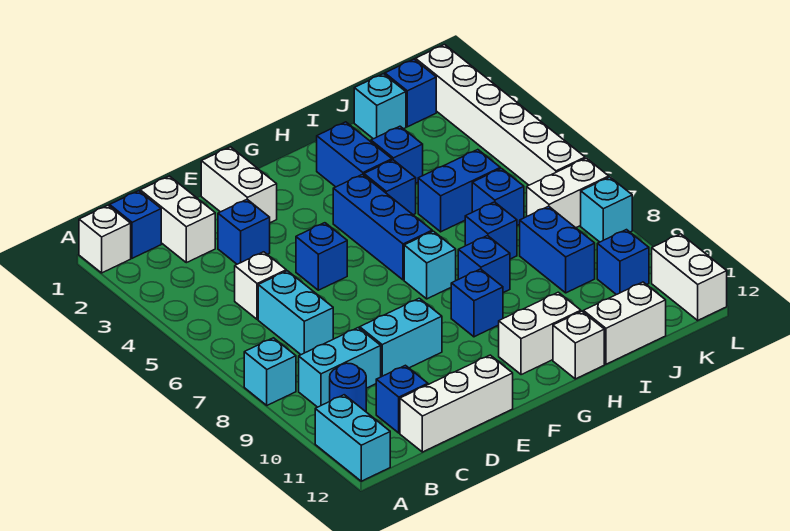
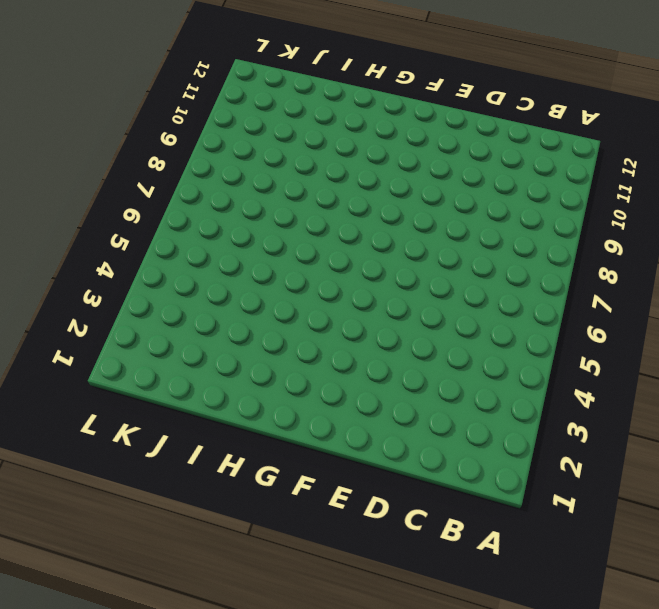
none -> white 1x1 brick [79,205,131,273]
none -> cyan 1x1 brick [244,338,296,405]
none -> cyan 1x2 brick [315,395,390,481]
none -> blue 1x1 brick [110,191,161,258]

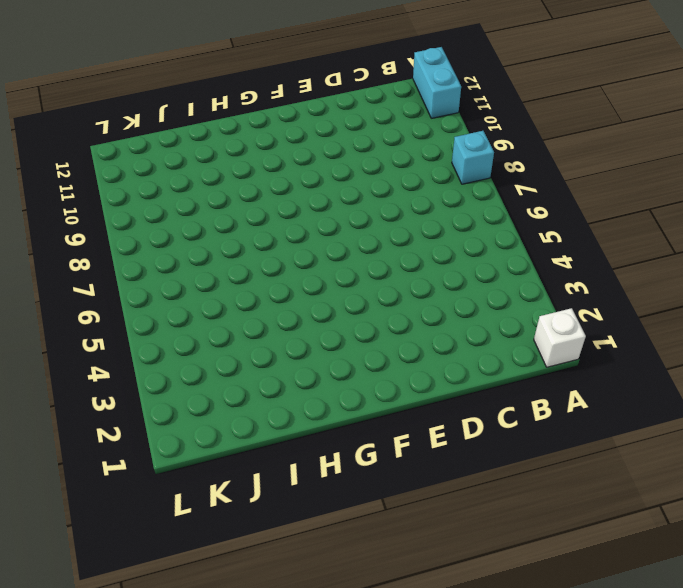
none -> blue 1x1 brick [110,191,161,258]
none -> cyan 1x2 brick [299,328,381,407]
none -> blue 1x1 round brick [330,363,366,412]
none -> white 1x2 brick [140,176,215,263]

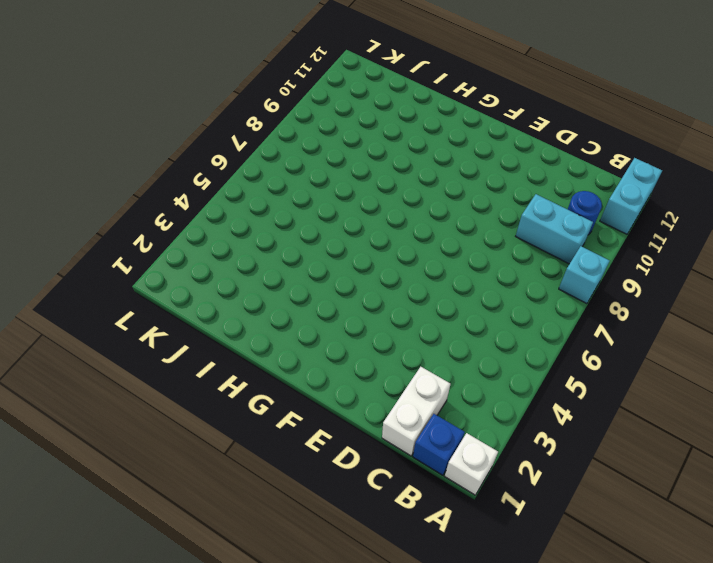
none -> white 1x1 brick [235,252,286,320]
none -> cyan 1x2 brick [258,271,333,355]
none -> blue 1x1 brick [376,365,428,433]
none -> white 1x3 brick [400,355,513,452]

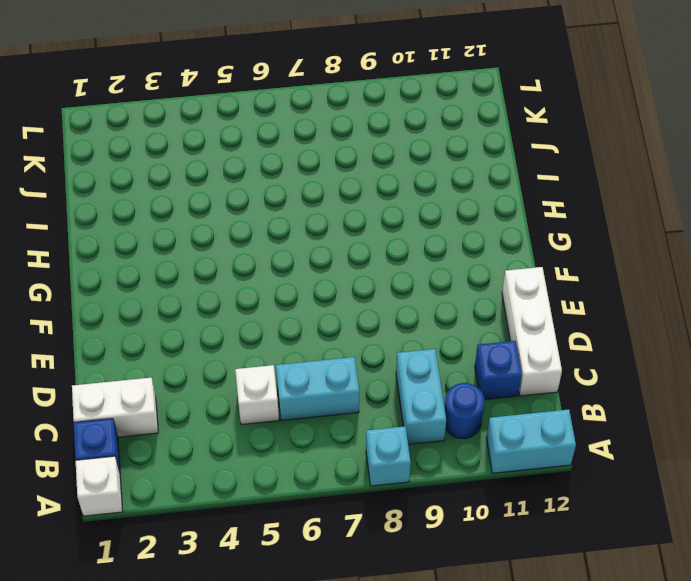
none -> blue 1x1 brick [218,199,270,264]
none -> cyan 1x2 brick [360,298,442,377]
none -> white 1x2 brick [201,147,277,223]
none -> blue 1x1 brick [296,223,347,290]

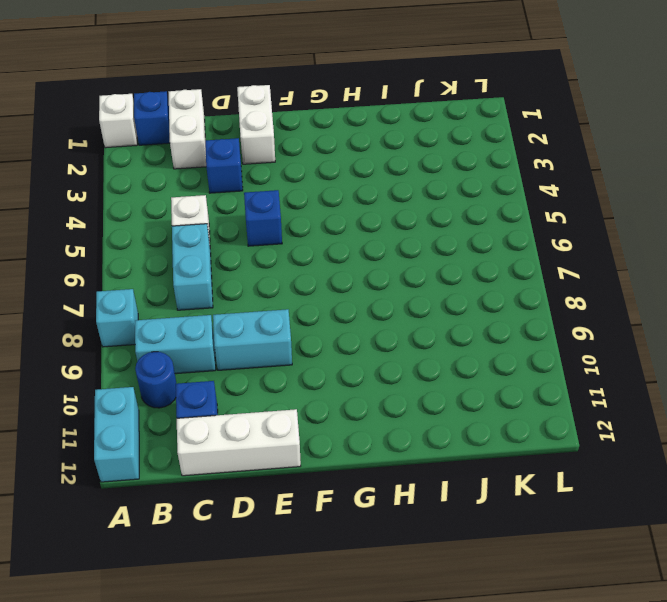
none -> blue 1x3 brick [333,174,432,280]
none -> cyan 1x1 brick [404,231,456,299]
none -> blue 1x1 brick [451,269,503,337]
none -> white 1x2 brick [499,292,581,375]

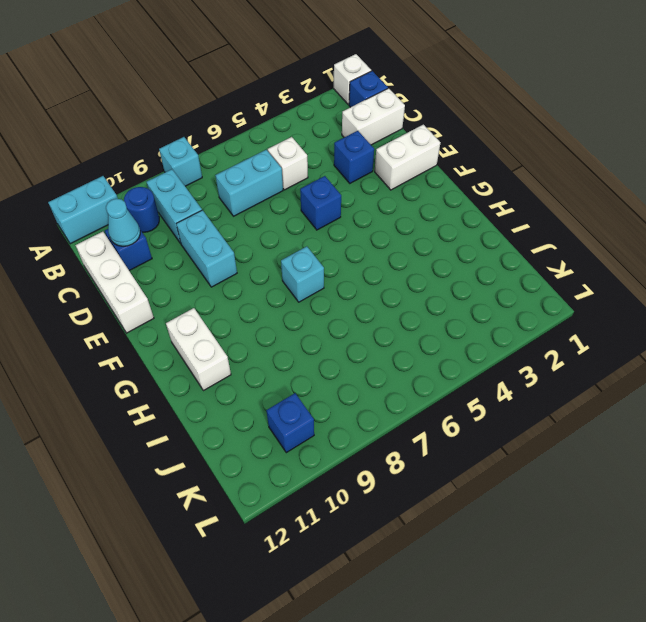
cyan 1x1 cone [106,199,140,246] -> none
none -> blue 1x3 brick [333,174,432,280]
none -> blue 1x1 brick [451,269,503,337]
none -> blue 1x2 brick [317,122,392,187]
none -> blue 1x1 brick [364,160,416,215]

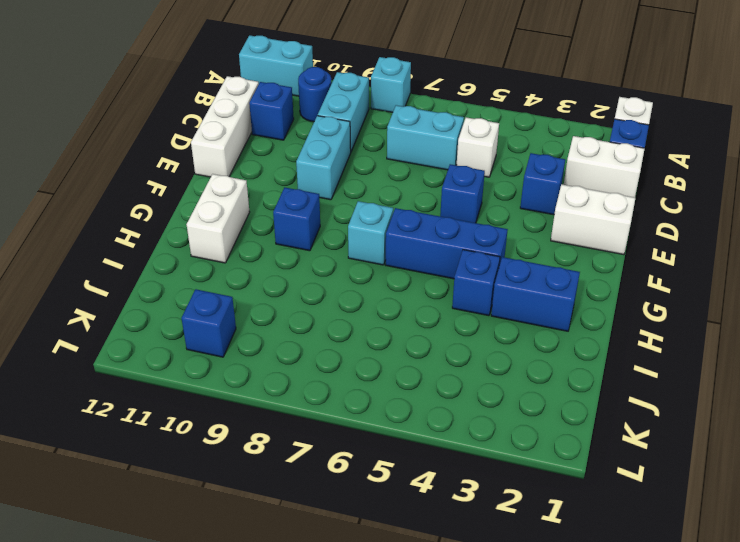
none -> blue 1x1 brick [458,236,510,293]
none -> white 1x1 brick [553,311,604,379]
none -> blue 1x1 brick [371,126,423,183]
none -> blue 1x2 brick [418,150,500,232]

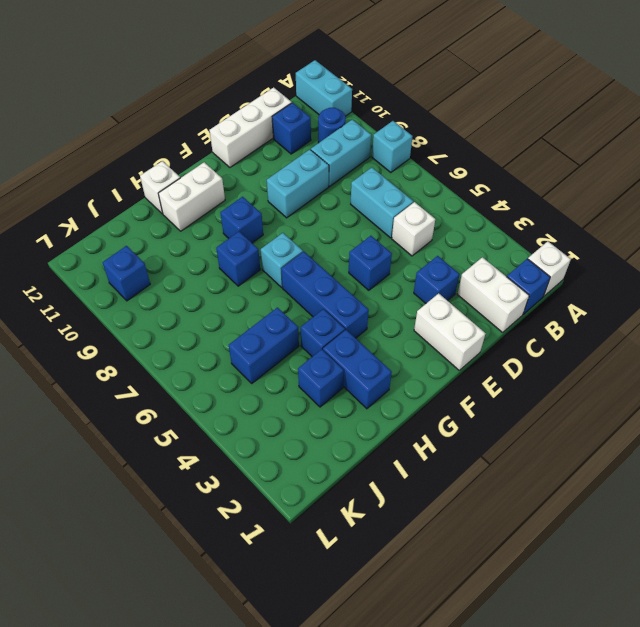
none -> blue 1x1 brick [465,202,517,259]
none -> white 1x2 brick [583,282,666,364]
none -> cyan 1x1 brick [354,74,406,139]
none -> blue 1x1 brick [472,168,524,225]

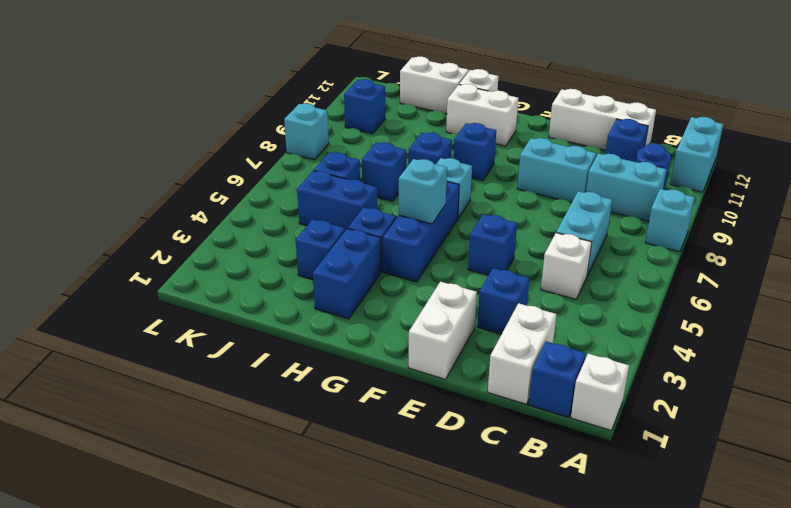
cyan 1x1 brick [399,159,447,224] -> cyan 1x1 brick moved to [354,74,406,139]
none -> blue 1x2 brick [520,206,595,293]
none -> blue 1x1 brick [385,59,436,127]
none -> white 1x2 brick [527,158,609,228]
none -> white 1x6 brick [415,45,585,185]

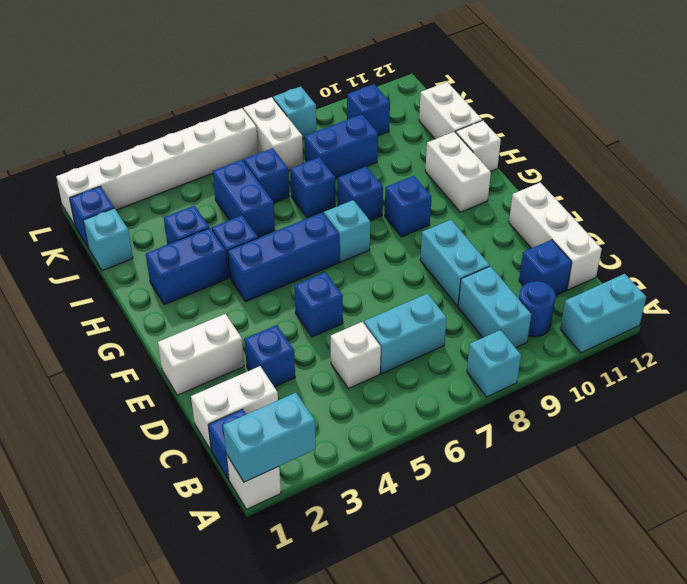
cyan 1x2 brick [223,393,316,482] -> none
none -> white 1x2 brick [652,234,727,320]

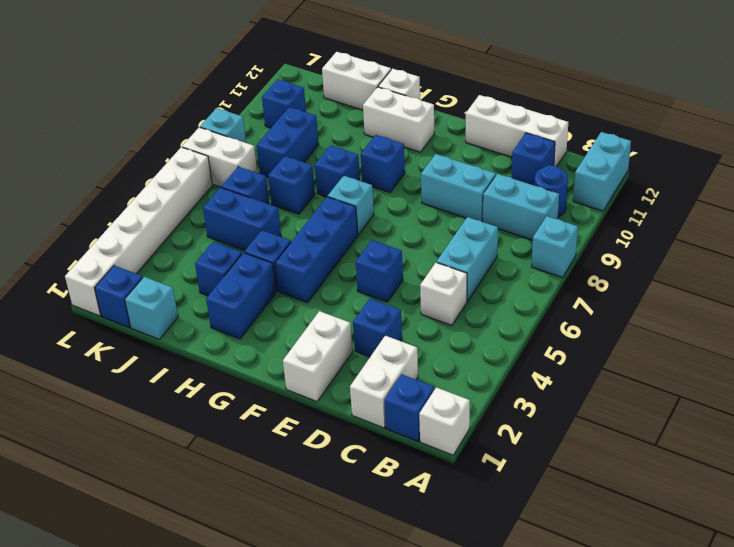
none -> white 1x2 brick [652,234,727,320]

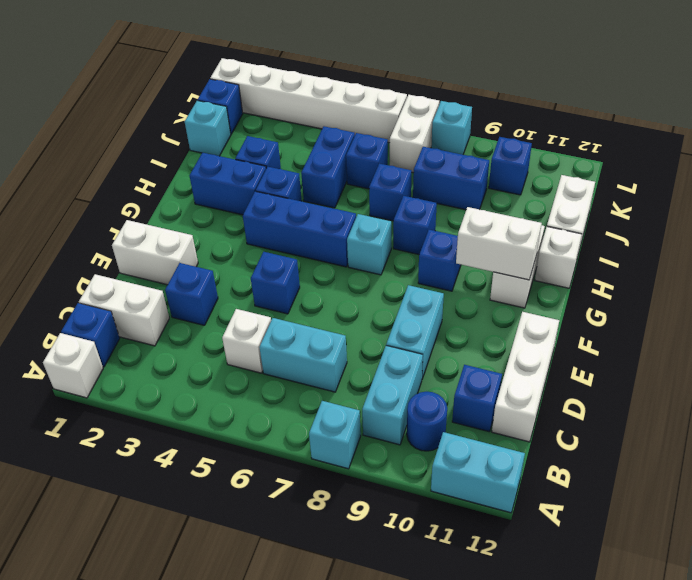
white 1x2 brick [456,207,542,280] -> white 1x2 brick moved to [652,234,727,320]

